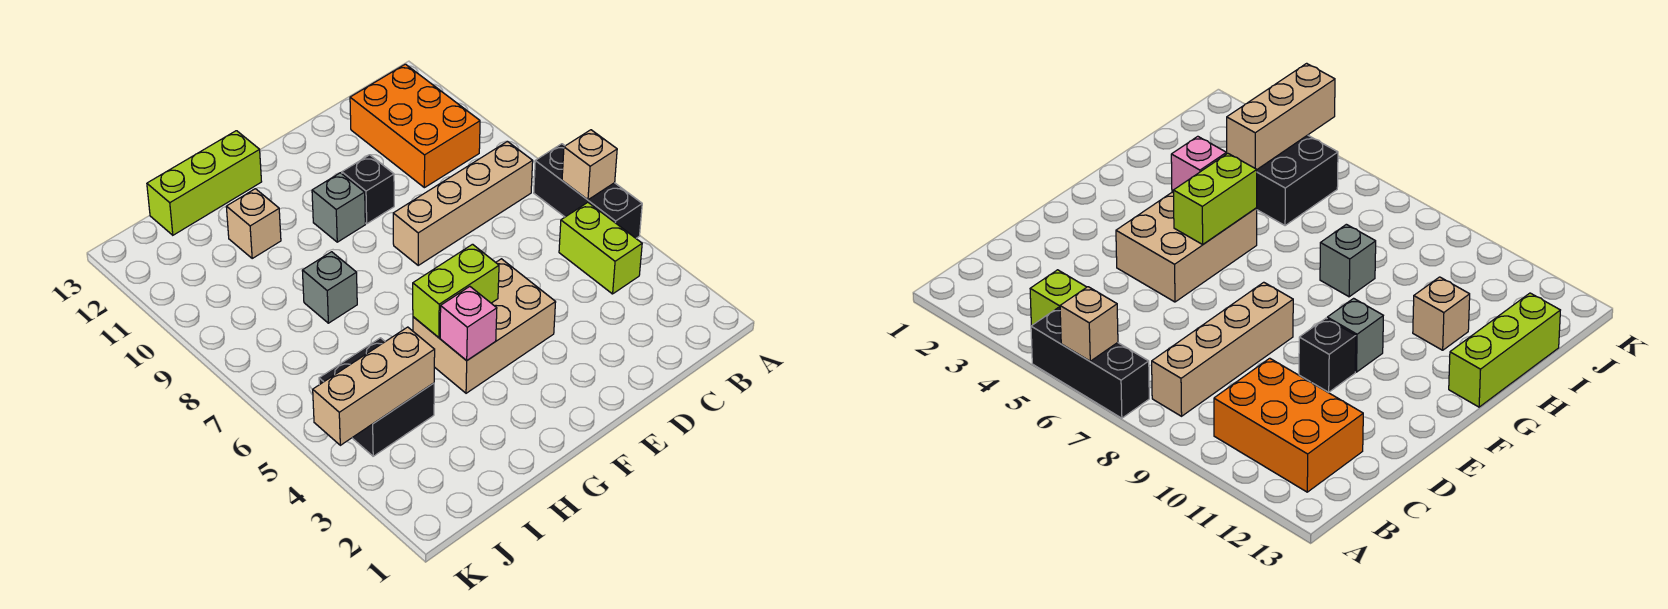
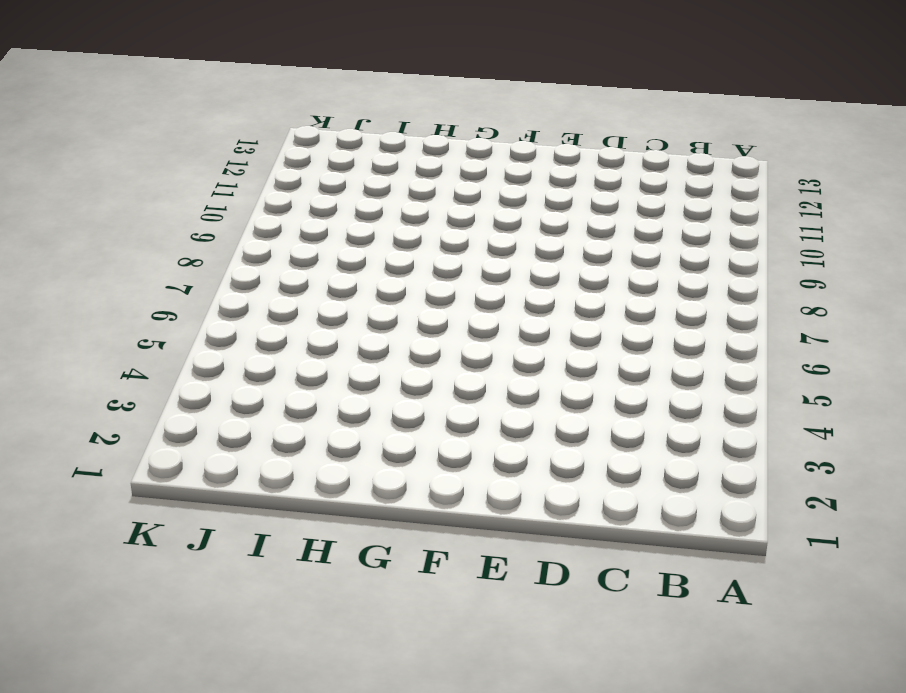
none -> black 1x3 brick [534,144,642,238]
none -> lime 1x2 brick [559,202,642,294]
none -> tan 1x4 brick [393,141,533,265]

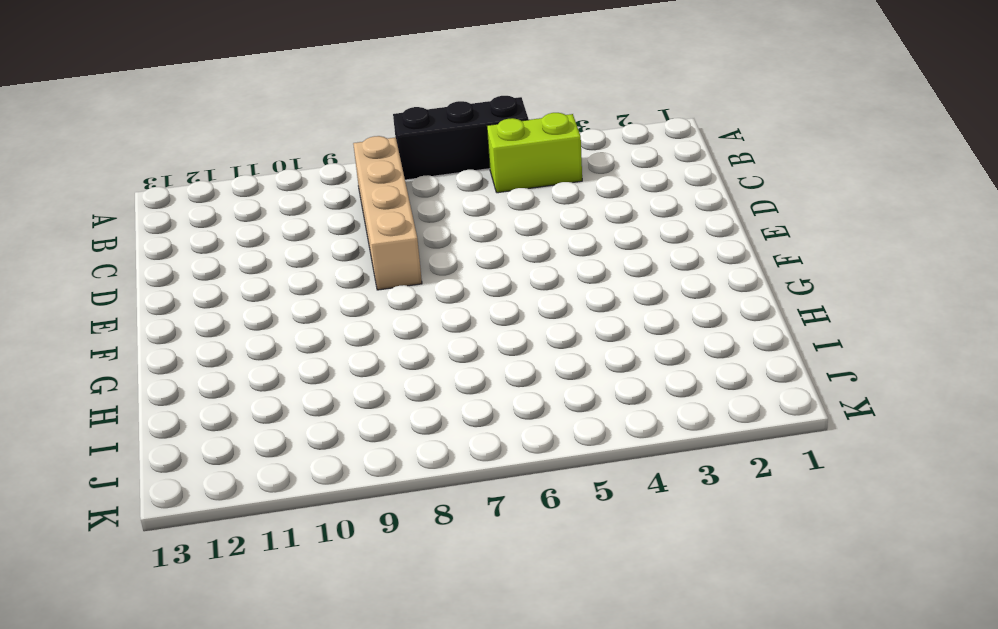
none -> orange 2x3 brick [350,64,480,188]
none -> tan 2x3 brick [413,259,556,393]
none -> black 1x1 brick [342,155,394,224]

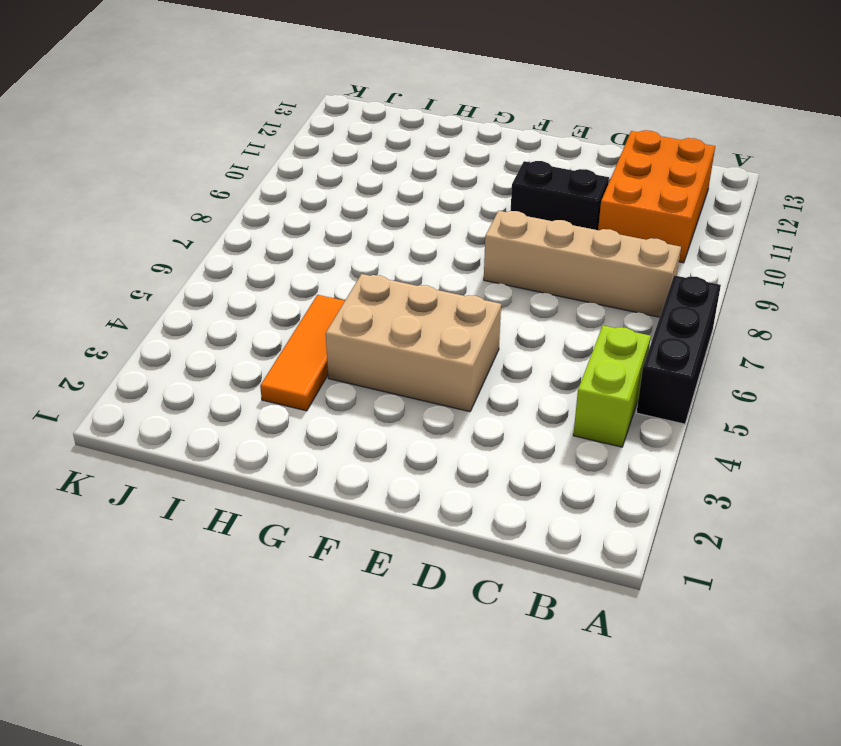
black 1x2 brick [511,161,609,230] -> black 1x1 brick [342,155,394,224]
orange 1x3 tile [260,295,345,411] -> none
none -> grey 1x1 brick [312,173,365,242]
none -> lime 1x3 brick [147,131,262,235]
none -> grey 1x1 brick [302,252,357,323]

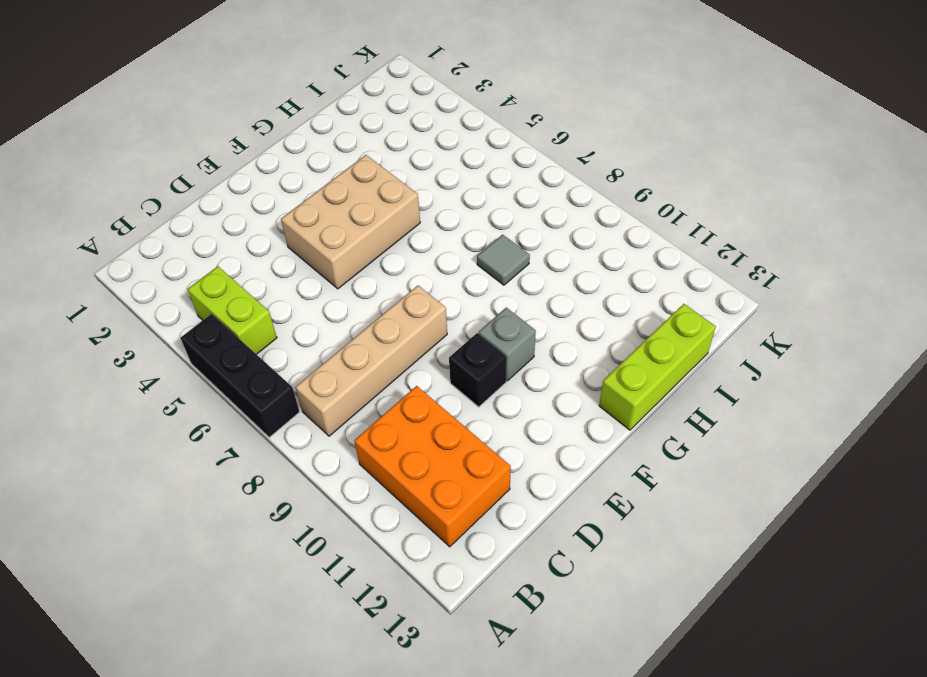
grey 1x1 tile [477,235,530,285] -> grey 1x1 brick [302,252,357,323]
none -> tan 1x1 brick [226,189,281,258]
none -> black 2x2 brick [319,338,434,456]
none -> tan 1x1 brick [562,130,617,200]

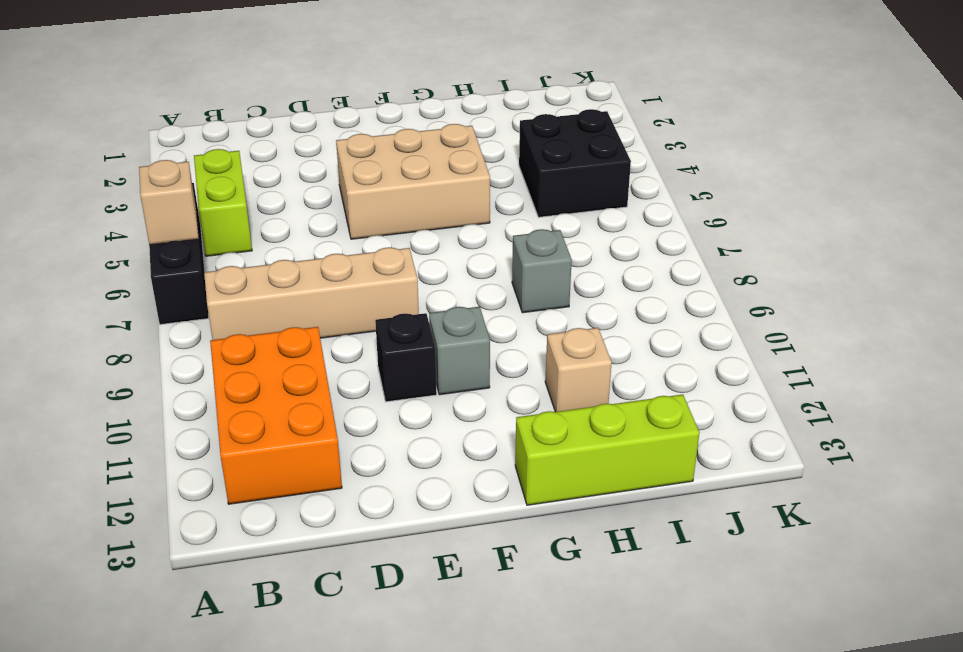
none -> lime 1x2 brick [413,244,499,338]
none -> pink 1x1 brick [440,287,497,361]
none -> tan 1x3 brick [313,327,435,445]

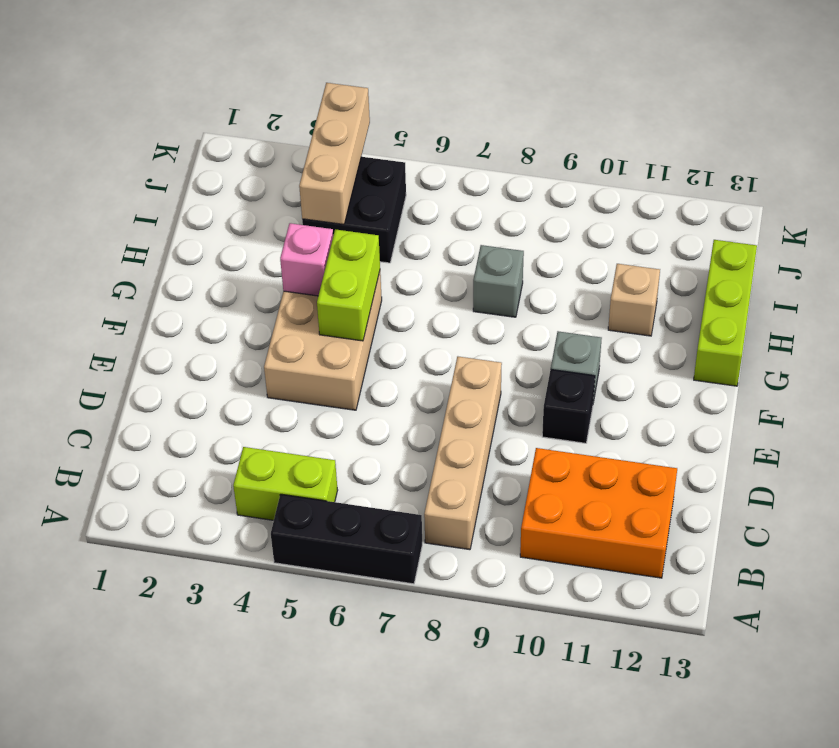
none -> tan 1x1 brick [562,130,617,200]

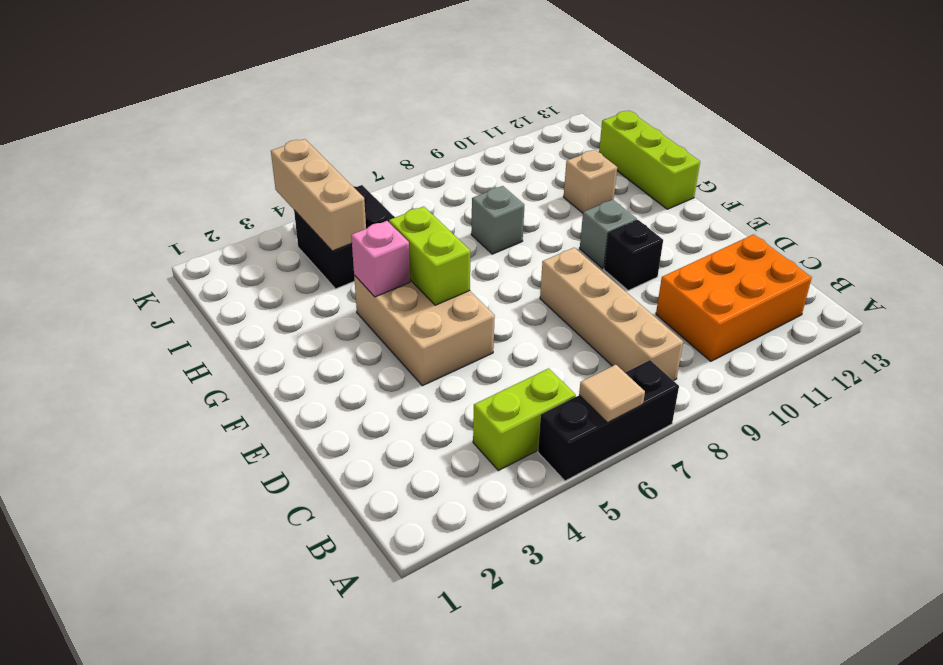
tan 1x1 tile [579,365,645,422] -> tan 1x1 brick [562,130,617,200]

